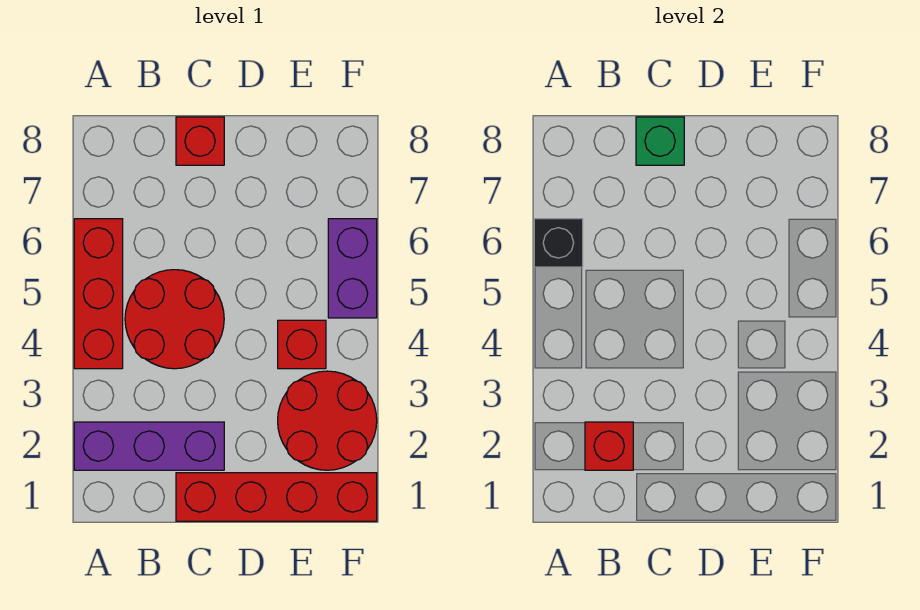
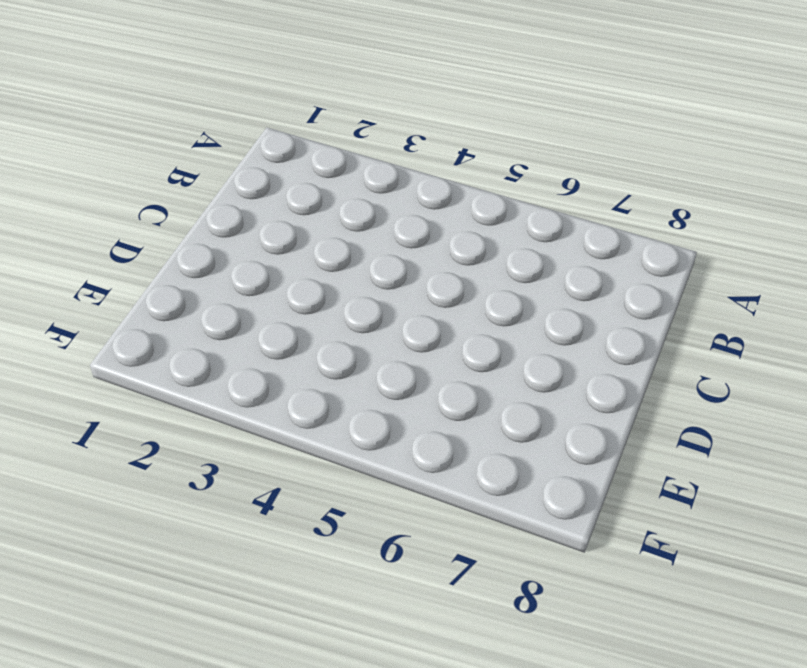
none -> purple 1x3 brick [74,422,224,470]
none -> red 1x3 brick [74,219,123,369]

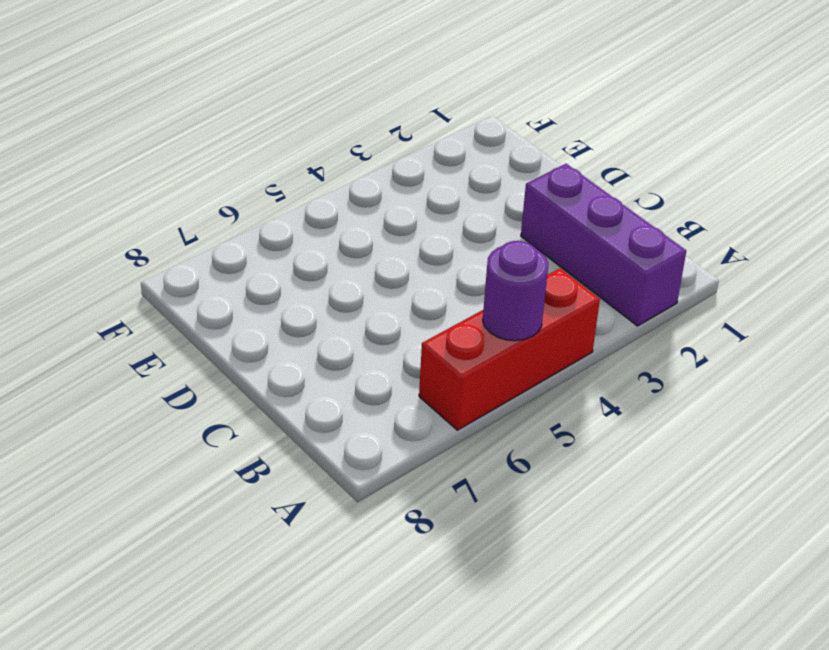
purple 1x1 round brick [483,241,548,341] -> none
none -> red 2x2 round brick [125,270,224,369]
none -> red 1x4 brick [176,473,377,521]

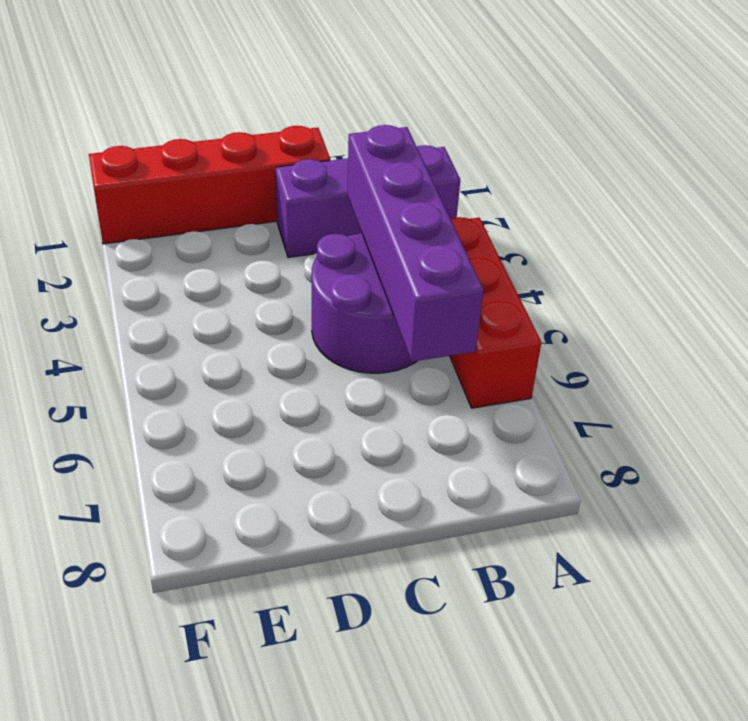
purple 1x4 brick [347,125,484,362] -> none
purple 2x2 round brick [312,233,417,373] -> red 2x2 round brick [125,270,224,369]
none -> red 1x1 brick [176,117,224,165]
none -> red 2x2 round brick [278,371,377,470]

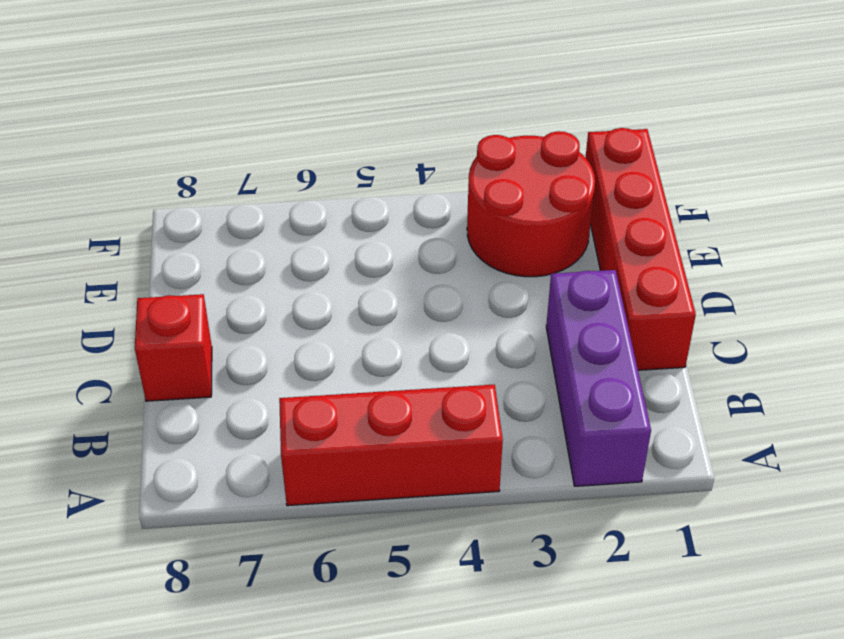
none -> red 2x2 round brick [125,270,224,369]
none -> red 1x1 brick [278,320,326,369]

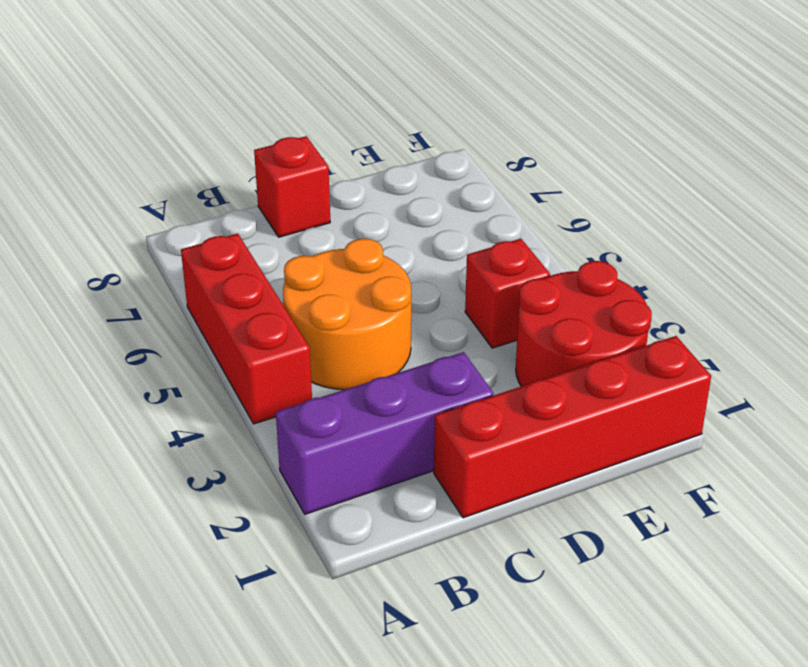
orange 2x2 round brick [283,239,411,390] -> red 2x2 round brick [125,270,224,369]
none -> purple 1x2 brick [328,219,377,318]
none -> black 1x1 brick [534,219,583,267]

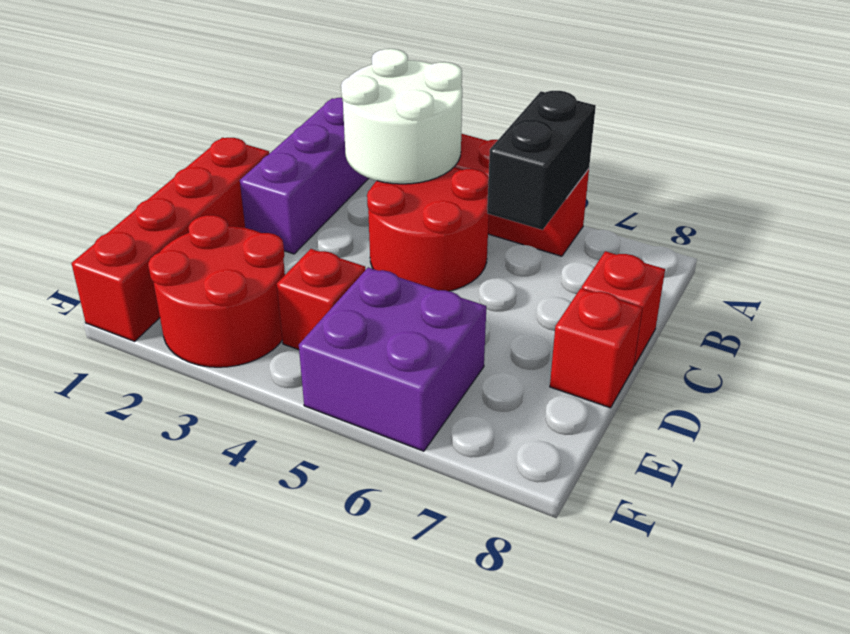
white 2x2 round brick [341,49,462,184] -> none
black 1x2 brick [487,91,596,230] -> black 1x1 brick [534,219,583,267]
red 1x1 brick [550,288,642,408] -> red 1x1 brick moved to [585,422,633,470]
purple 2x2 brick [299,267,486,451] -> purple 1x2 brick [328,219,377,318]
none -> green 1x1 brick [636,117,684,165]

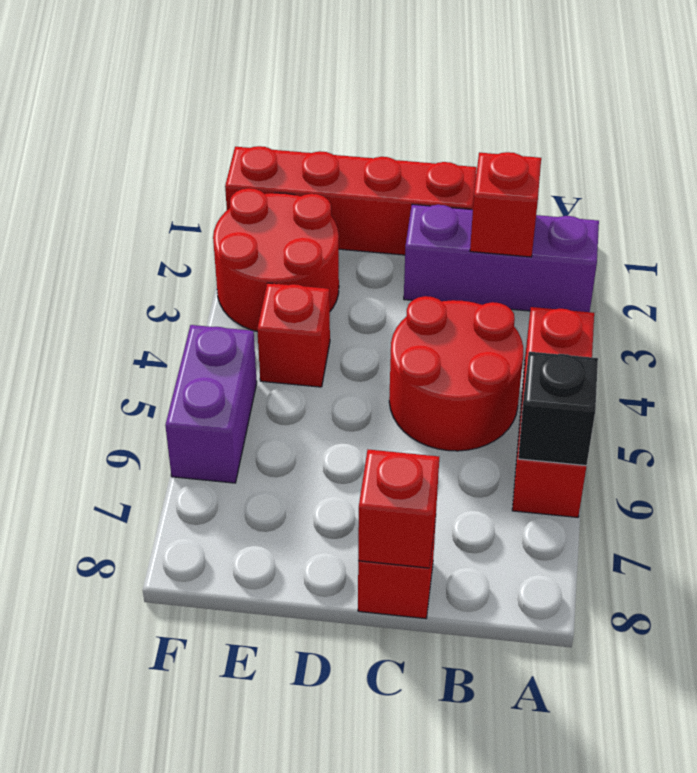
red 1x1 brick [358,450,439,568] -> green 1x1 brick [636,117,684,165]

